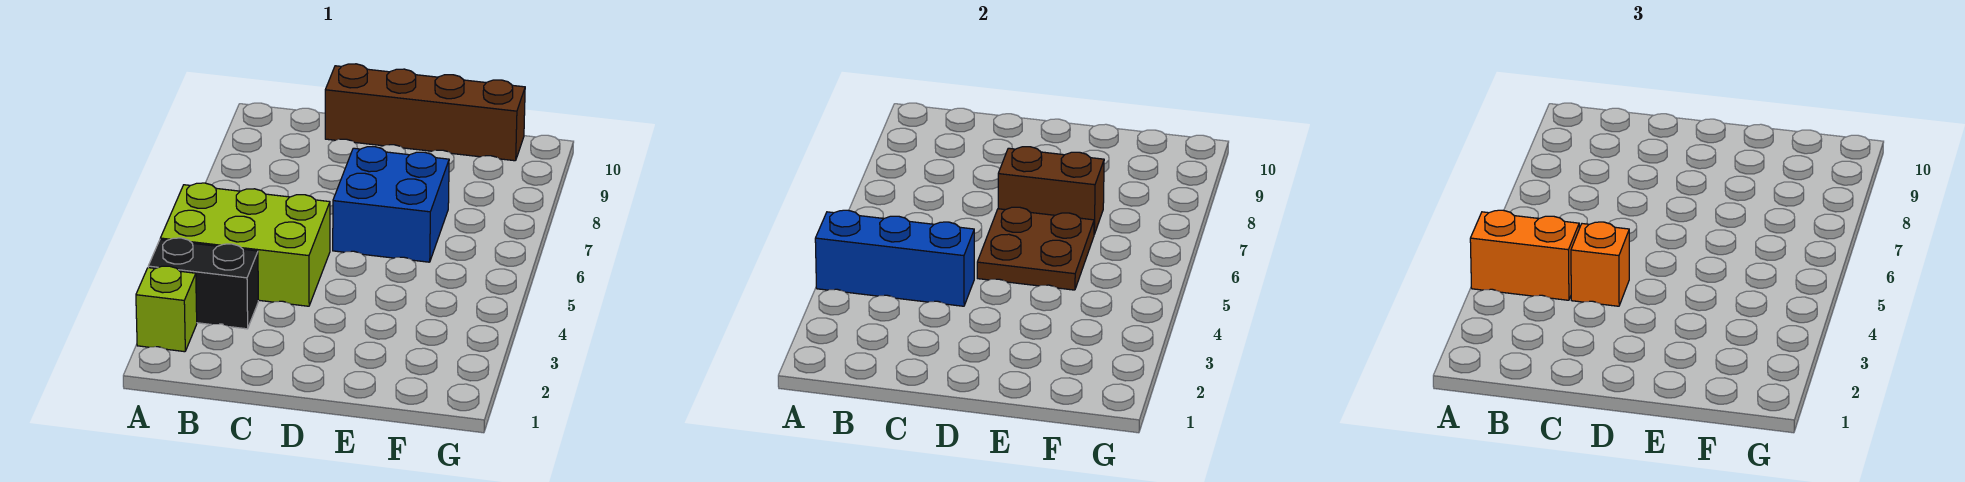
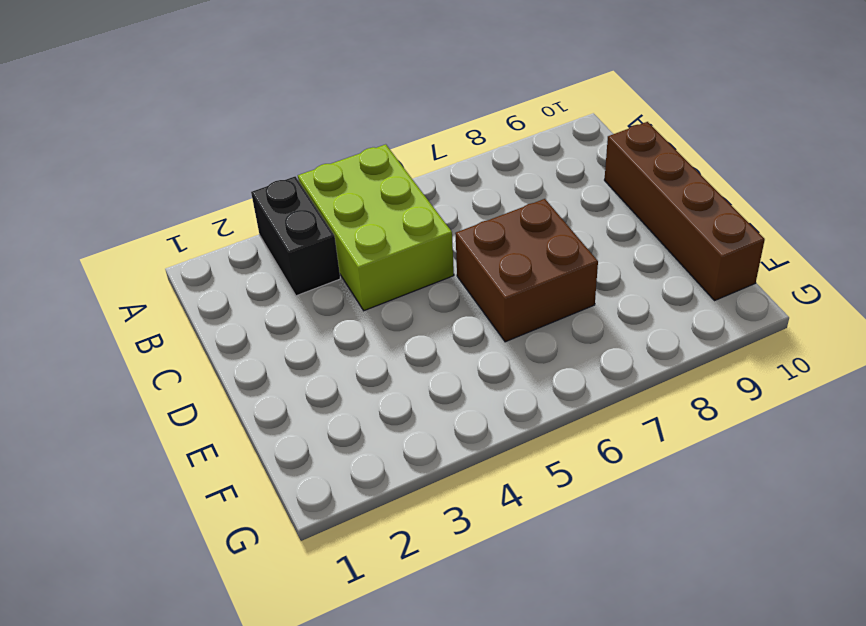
brown 2x2 brick [455,199,598,342] -> blue 2x2 brick [333,147,449,262]
none -> lime 1x1 brick [136,266,197,352]
none -> blue 1x3 brick [815,210,974,306]

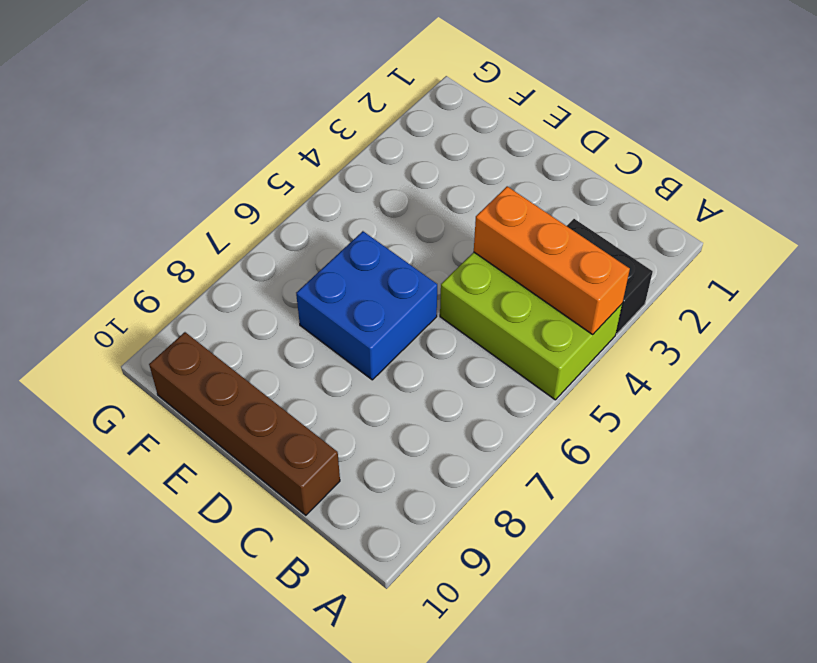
orange 1x3 brick [474,186,630,334] -> blue 1x3 brick [815,210,974,306]
none -> lime 1x1 brick [136,266,197,352]
none -> brown 2x2 plate [977,207,1094,290]

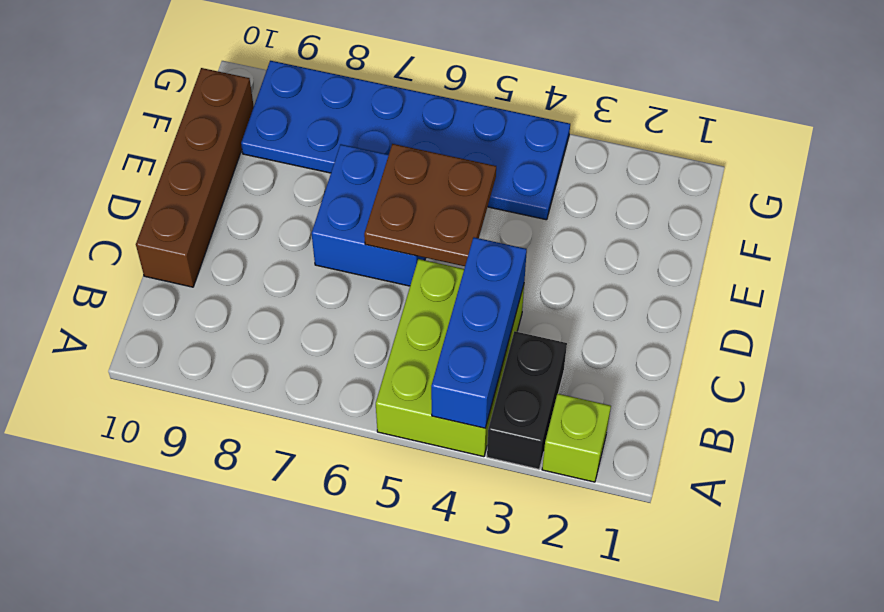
blue 2x6 plate [241,61,570,220] -> none
none -> brown 1x2 brick [998,147,1104,234]
none -> orange 1x2 brick [1470,210,1579,300]

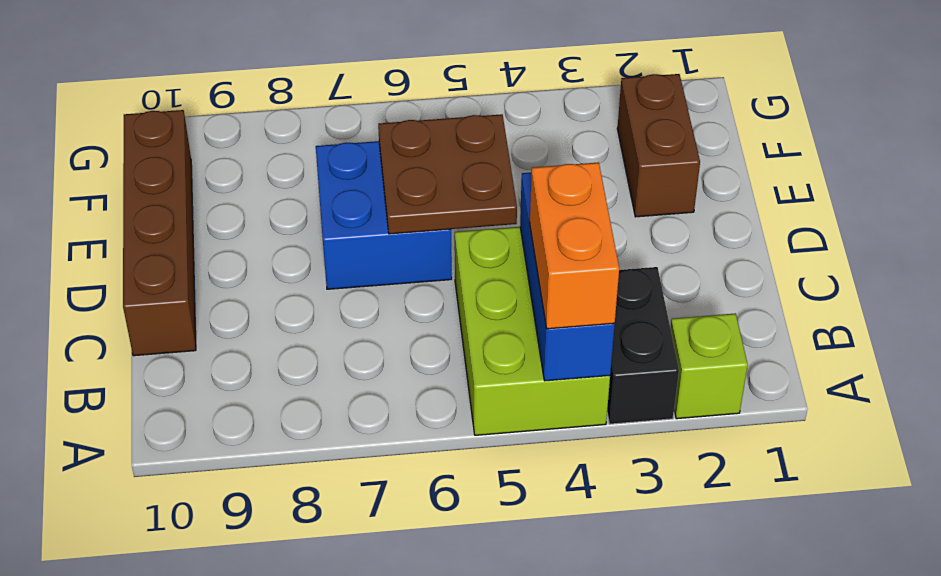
brown 1x2 brick [617,74,700,217] -> brown 1x2 brick moved to [998,147,1104,234]
none -> orange 1x1 brick [1571,222,1629,306]

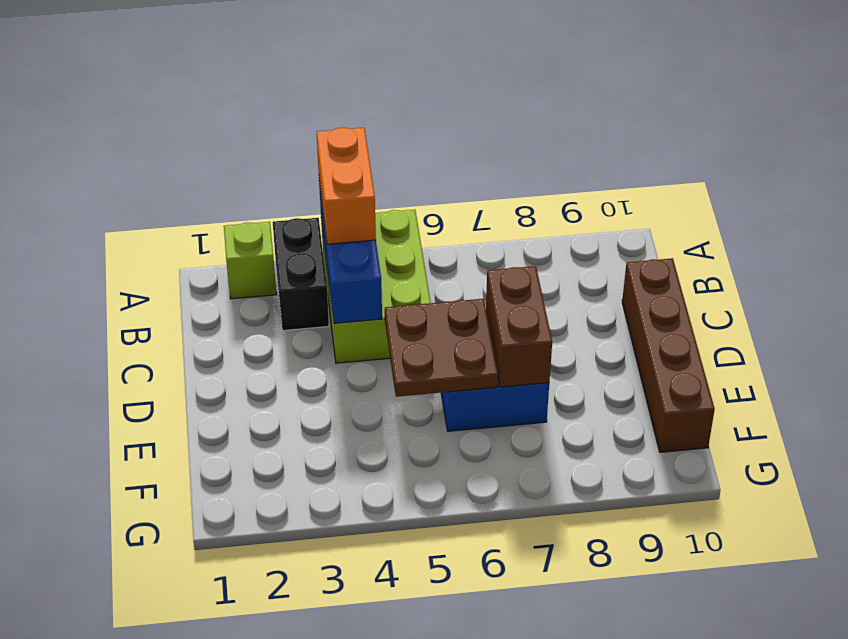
none -> orange 1x1 brick [1571,222,1629,306]

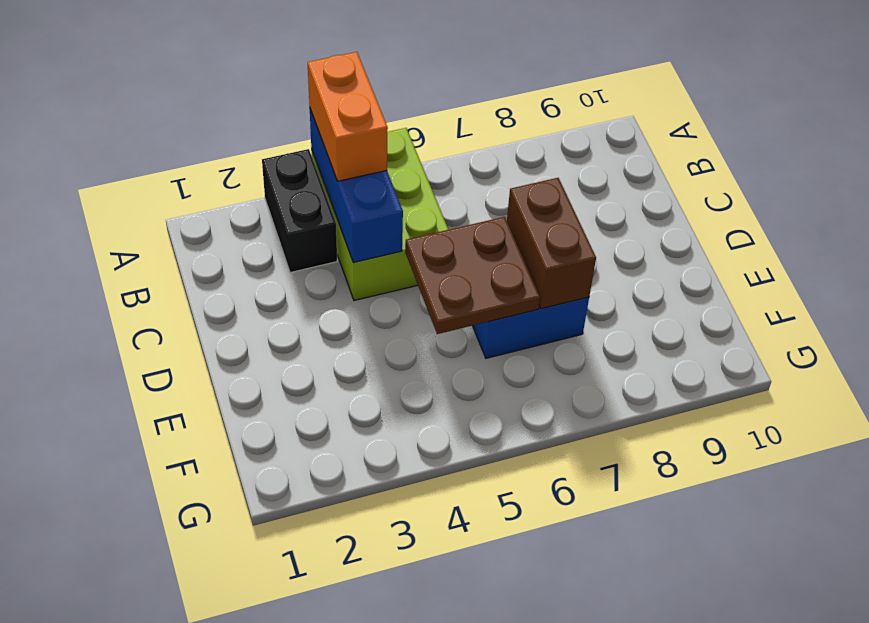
none -> lime 1x1 brick [136,266,197,352]
none -> brown 1x4 brick [325,64,525,161]

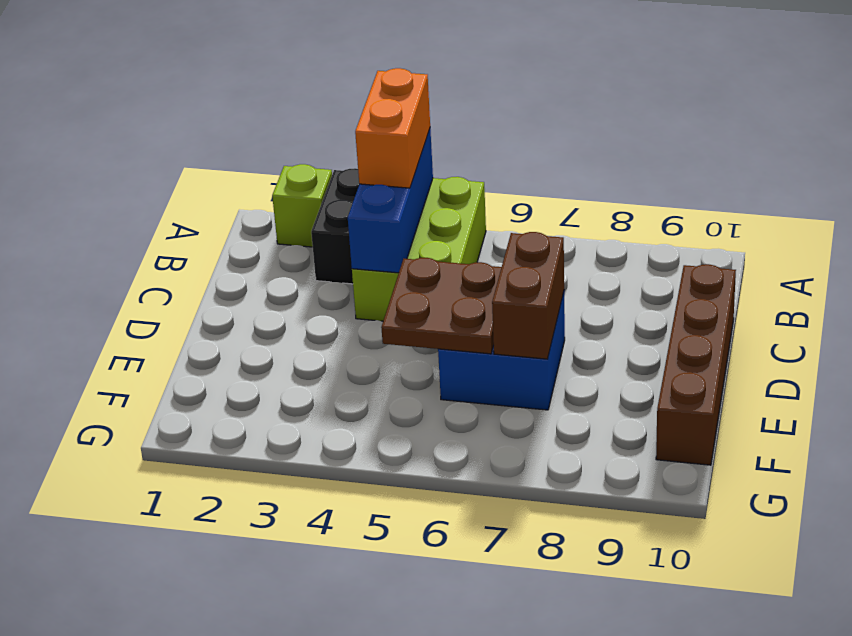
none -> orange 1x1 brick [1571,222,1629,306]

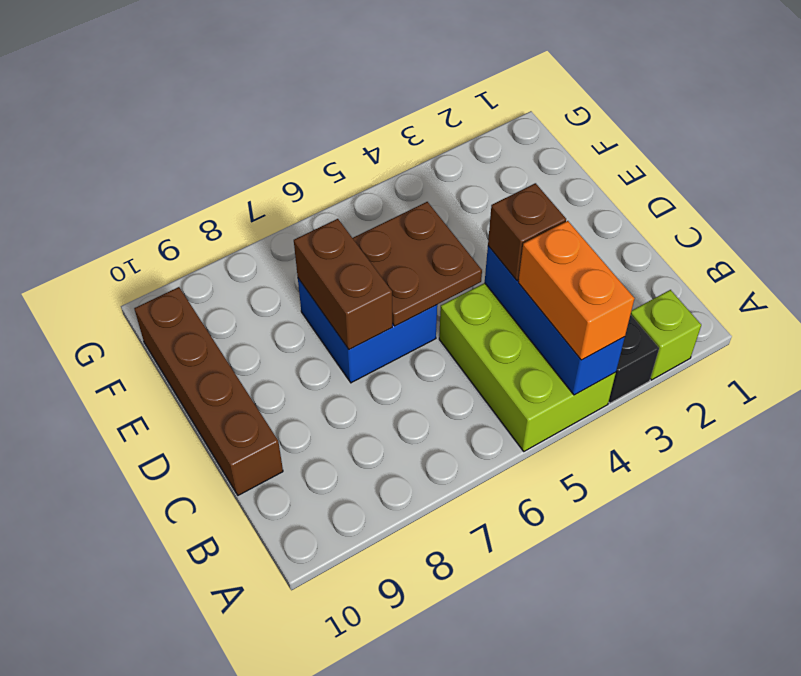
brown 1x1 brick [488,183,566,281] -> orange 1x1 brick [1571,222,1629,306]

